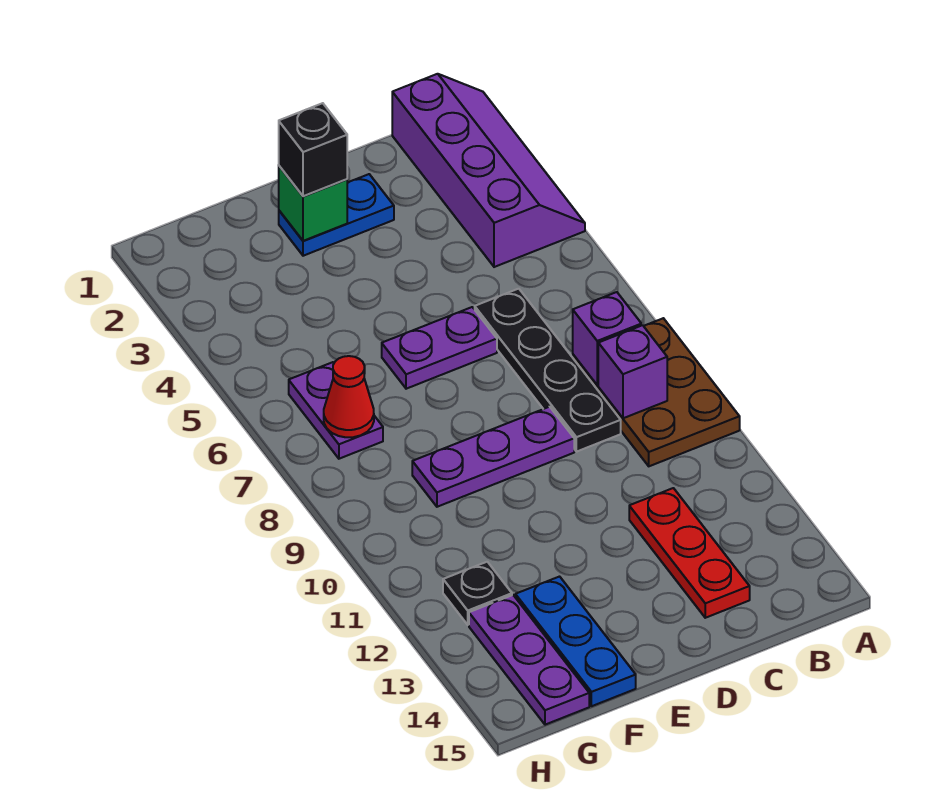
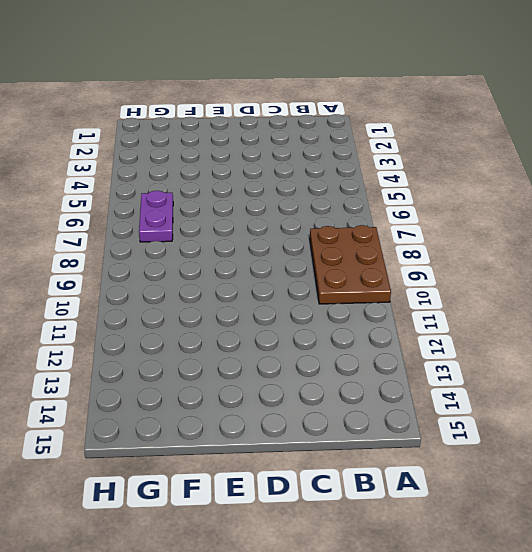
none -> purple 2x4 slope [392,74,585,267]
none -> black 1x4 plate [475,289,621,452]
none -> red 1x3 plate [629,488,750,618]

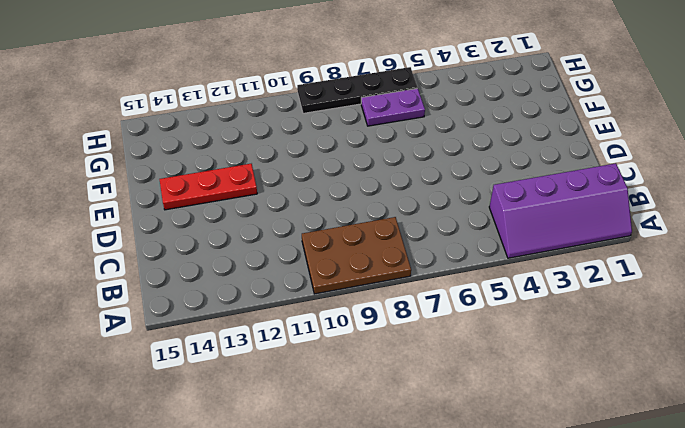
red 1x3 plate [160,164,257,210] -> red 1x3 plate moved to [629,488,750,618]
black 1x4 plate [297,67,418,113] -> black 1x4 plate moved to [475,289,621,452]
none -> blue 1x2 plate [279,174,394,256]
none -> purple 1x2 plate [382,307,497,389]
none -> purple 1x3 plate [412,407,574,507]

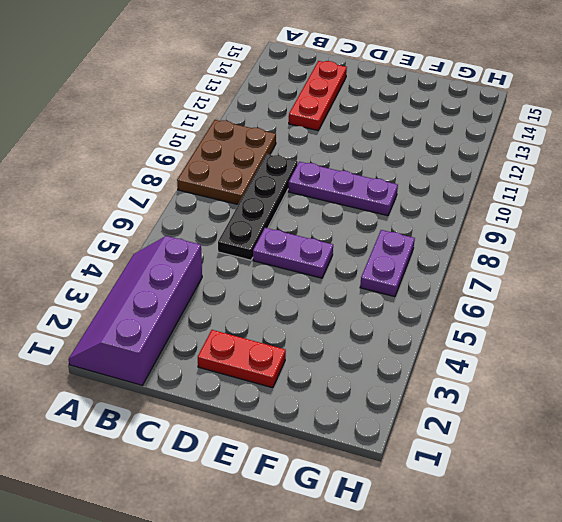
red 1x2 plate [198,330,286,388] -> blue 1x2 plate [279,174,394,256]
none -> blue 1x3 plate [515,577,636,706]
none -> black 1x1 plate [443,562,512,625]
none -> purple 1x3 plate [469,595,589,725]

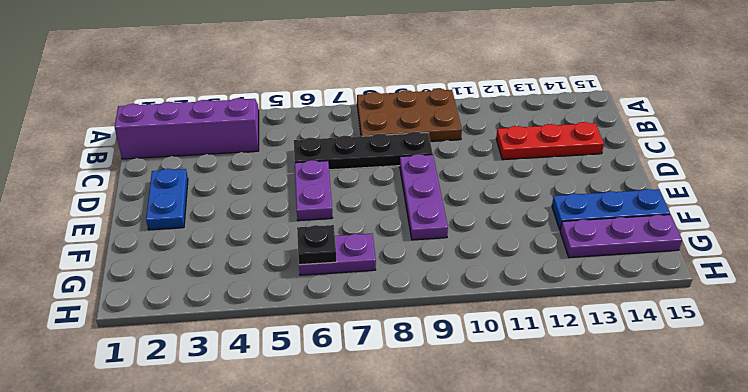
black 1x1 plate [297,225,337,265] -> black 1x1 plate moved to [443,562,512,625]
none -> purple 1x1 brick [573,292,641,385]
none -> purple 1x1 brick [598,325,667,418]
none -> green 1x1 brick [279,166,347,241]

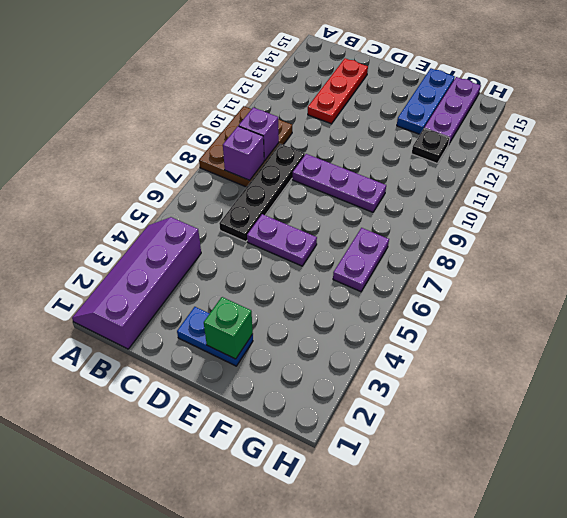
none -> red 1x1 cone [324,356,374,437]
none -> black 1x1 brick [279,103,347,196]

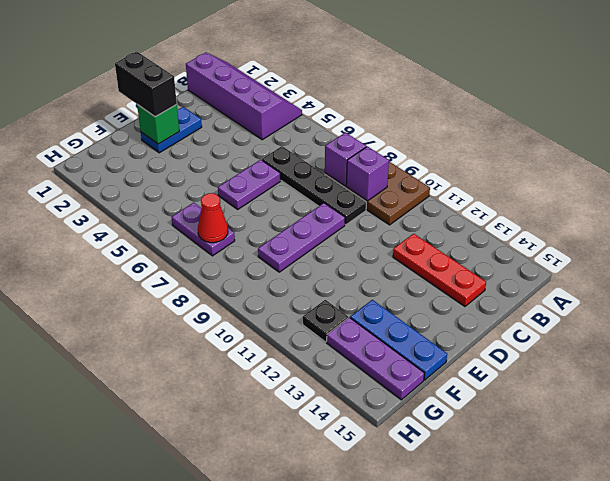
black 1x2 brick [115,51,177,117] -> black 1x1 brick [279,103,347,196]

